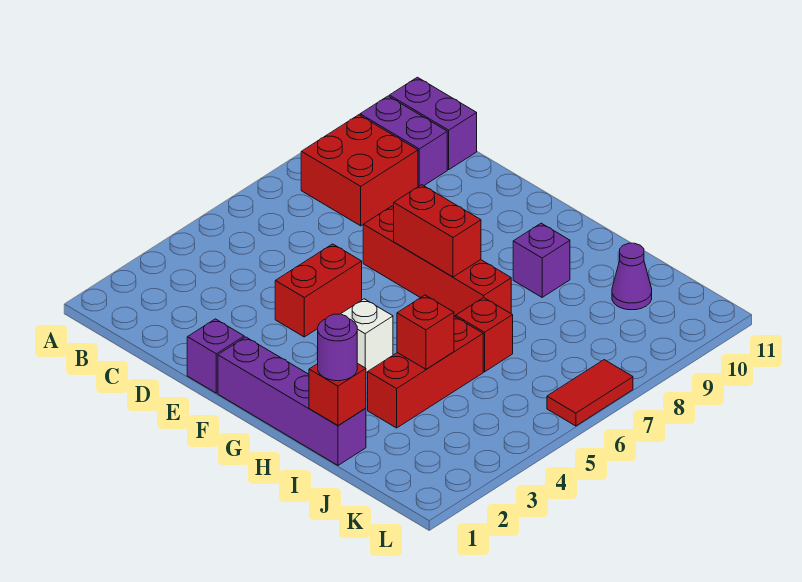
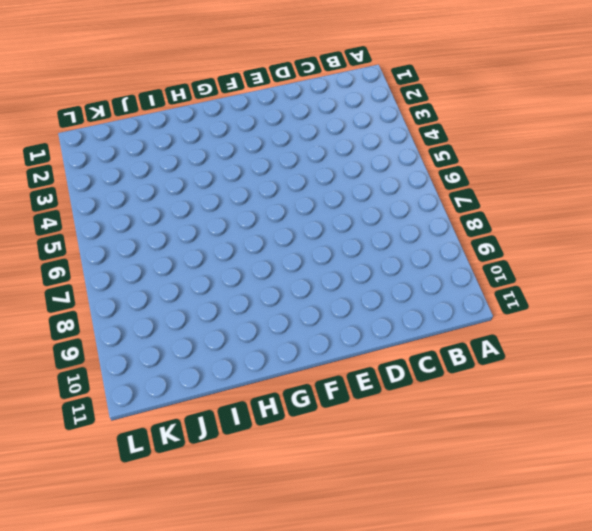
none -> red 2x2 brick [301,115,418,226]
none -> purple 1x2 brick [360,96,447,187]
none -> purple 1x2 brick [389,77,477,169]

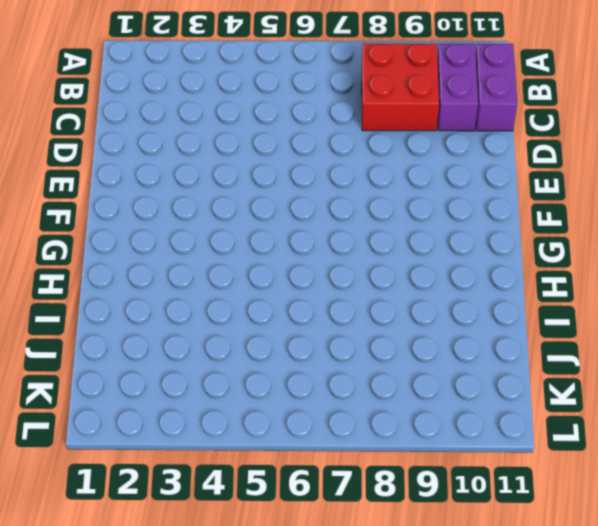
none -> purple 1x1 brick [187,319,244,393]
none -> red 1x2 brick [275,244,362,337]
none -> red 1x4 brick [363,206,511,317]

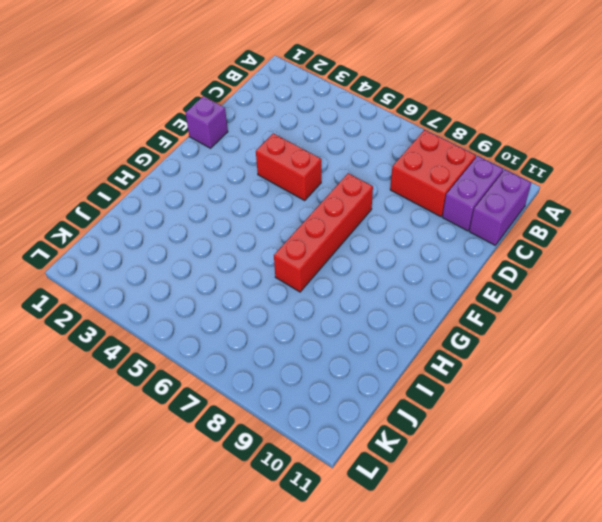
none -> purple 1x4 brick [218,337,366,465]
none -> white 1x1 brick [341,299,393,372]
none -> purple 1x1 brick [513,223,570,297]

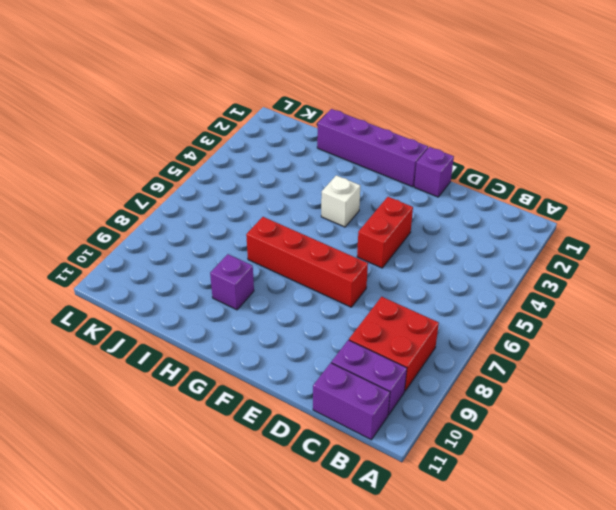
none -> red 1x3 brick [368,316,483,428]
none -> red 1x1 brick [456,297,513,372]
none -> purple 1x1 cone [612,243,652,310]

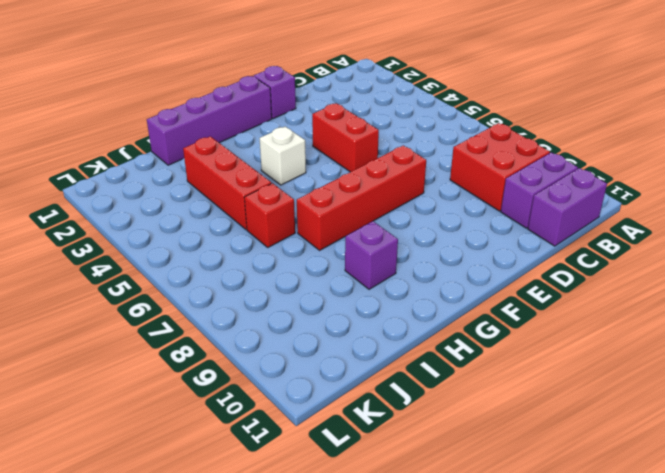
none -> purple 1x1 cone [612,243,652,310]
none -> red 1x2 tile [547,360,633,426]
none -> red 1x2 brick [394,185,481,277]

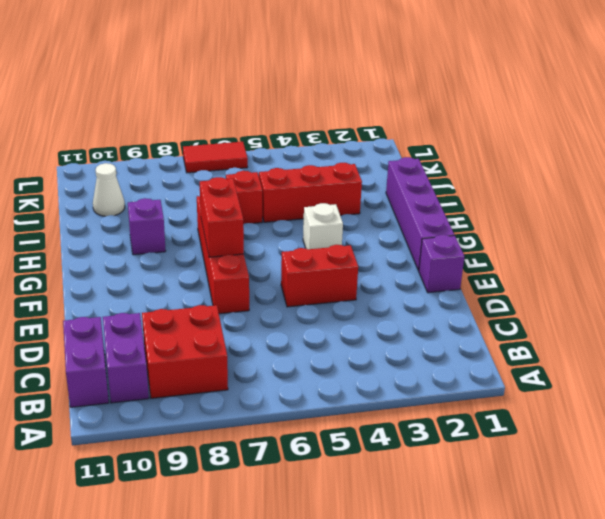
white 1x1 cone [93,163,125,216] -> purple 1x1 cone [612,243,652,310]
none -> red 1x1 brick [309,363,366,425]
none -> red 1x1 brick [397,295,454,369]
none -> purple 1x1 round brick [318,314,357,381]

